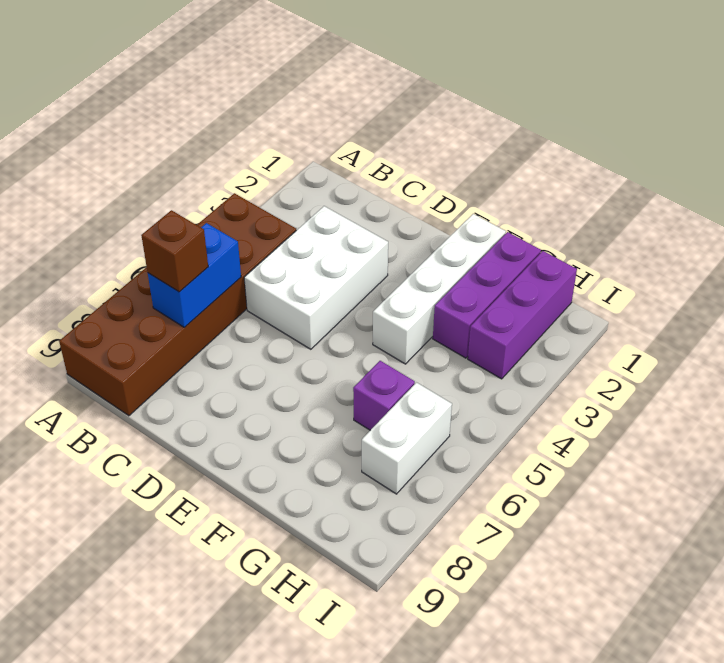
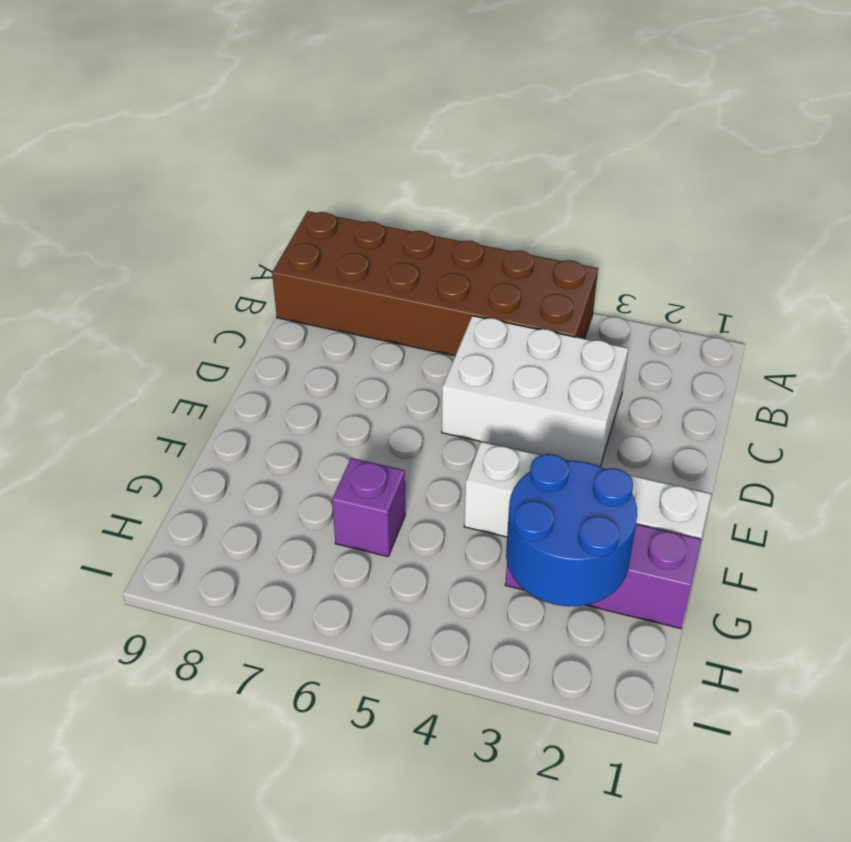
blue 2x2 round brick [506,454,637,606] -> none
none -> purple 1x3 brick [468,251,577,379]
none -> white 1x2 brick [362,383,452,494]

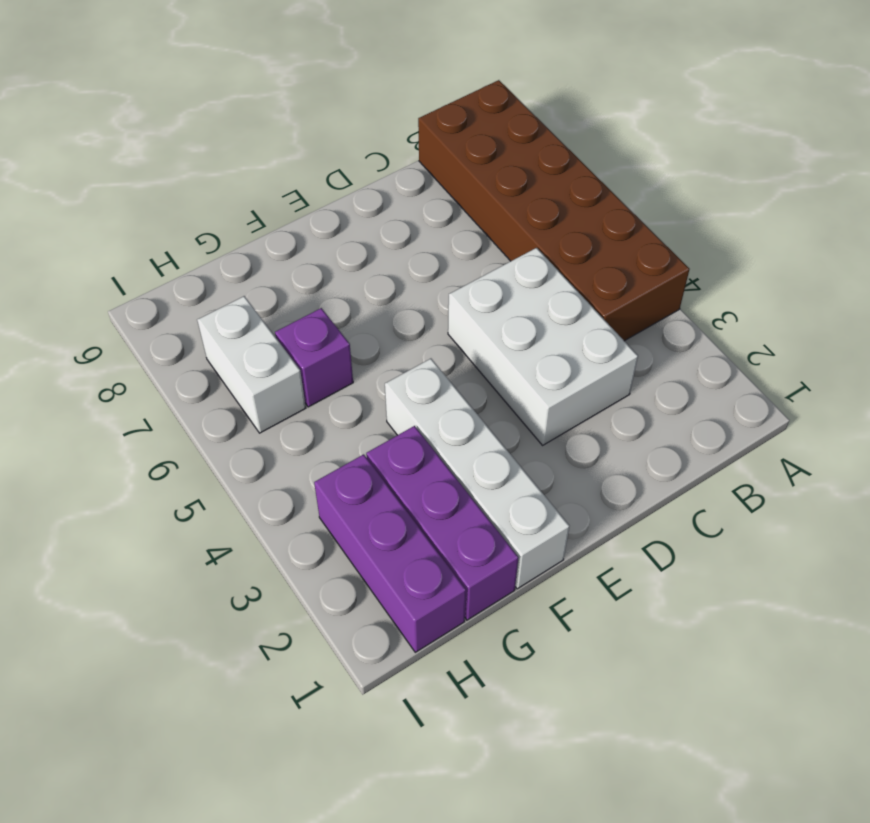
none -> blue 1x2 brick [148,223,241,327]
none -> brown 1x1 brick [141,210,208,292]

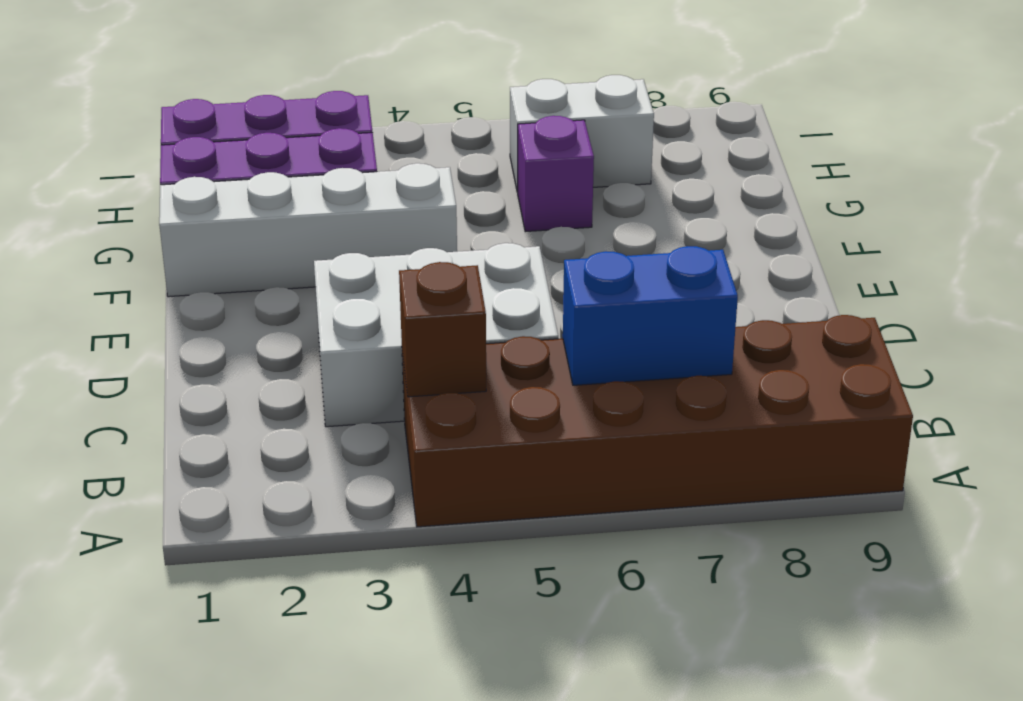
brown 1x1 brick [399,262,486,397] -> brown 1x1 brick moved to [141,210,208,292]

